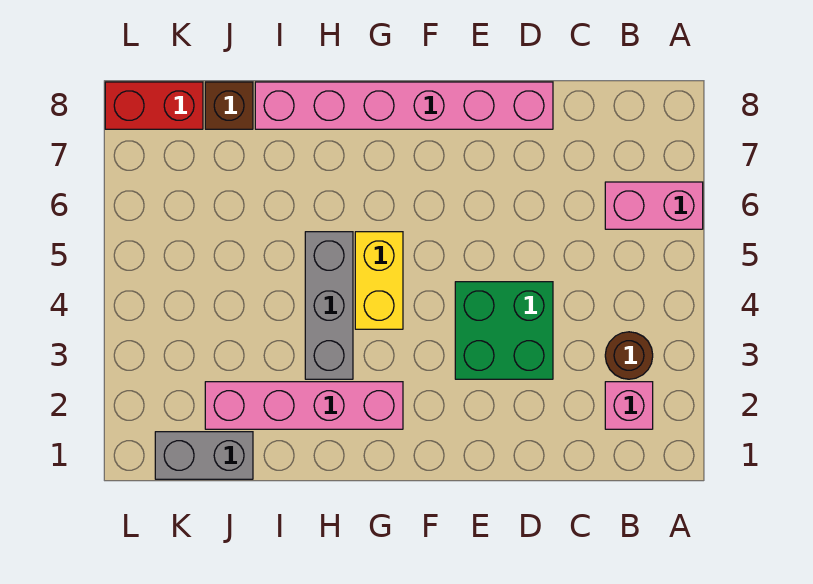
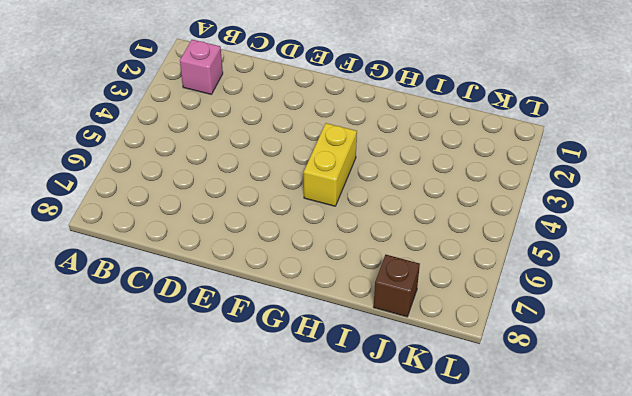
none -> pink 1x2 brick [605,182,703,229]
none -> brown 1x1 round brick [605,332,653,379]

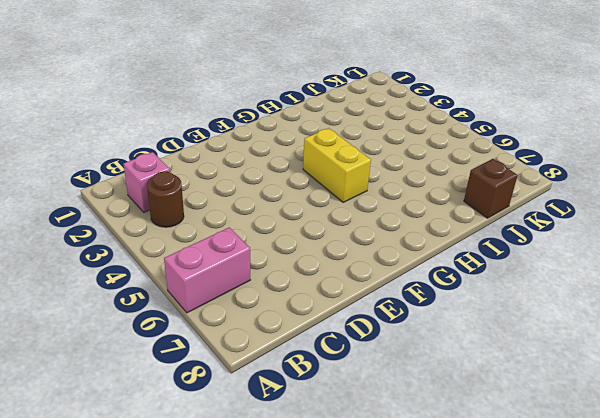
none -> green 2x2 brick [455,282,553,379]
none -> pink 1x6 brick [255,82,553,129]

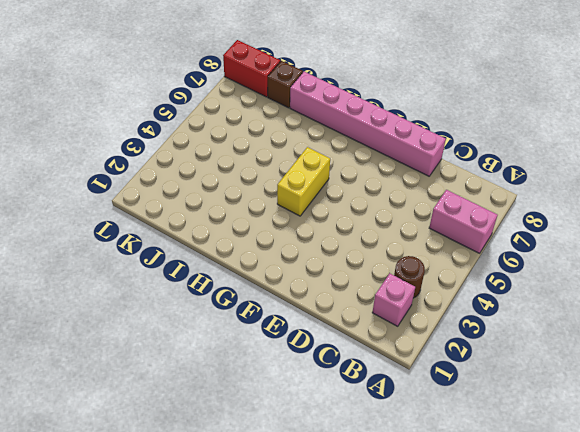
none -> green 2x2 brick [455,282,553,379]
none -> pink 1x4 brick [205,382,403,429]

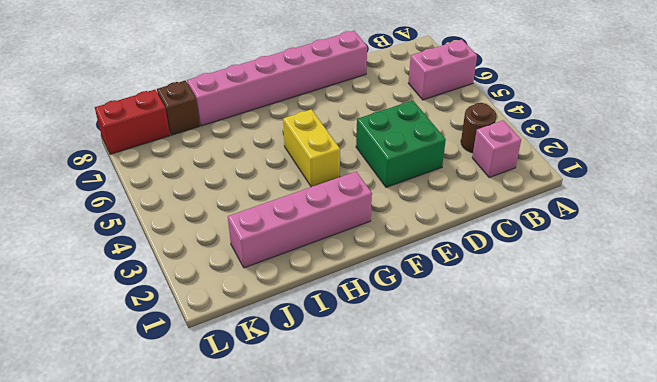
none -> grey 1x3 brick [305,232,353,379]
none -> grey 1x2 brick [155,432,253,479]

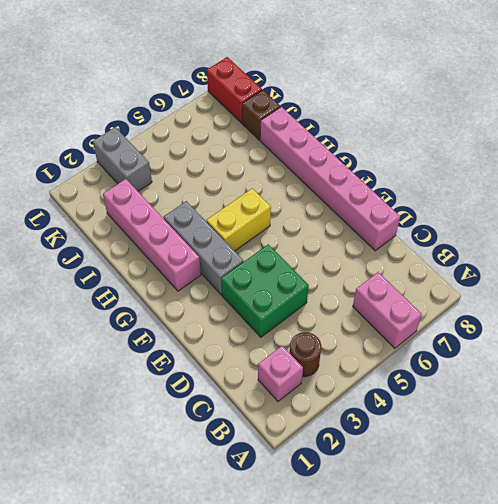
grey 1x3 brick [164,201,244,295] -> grey 1x3 brick turned to [305,232,353,379]
grey 1x2 brick [93,127,152,191] -> grey 1x2 brick moved to [155,432,253,479]

